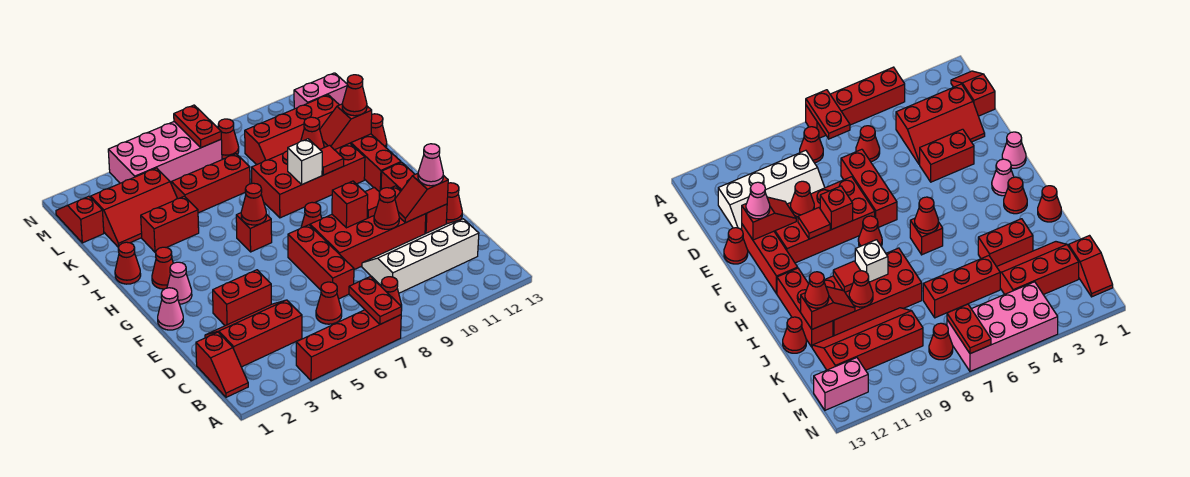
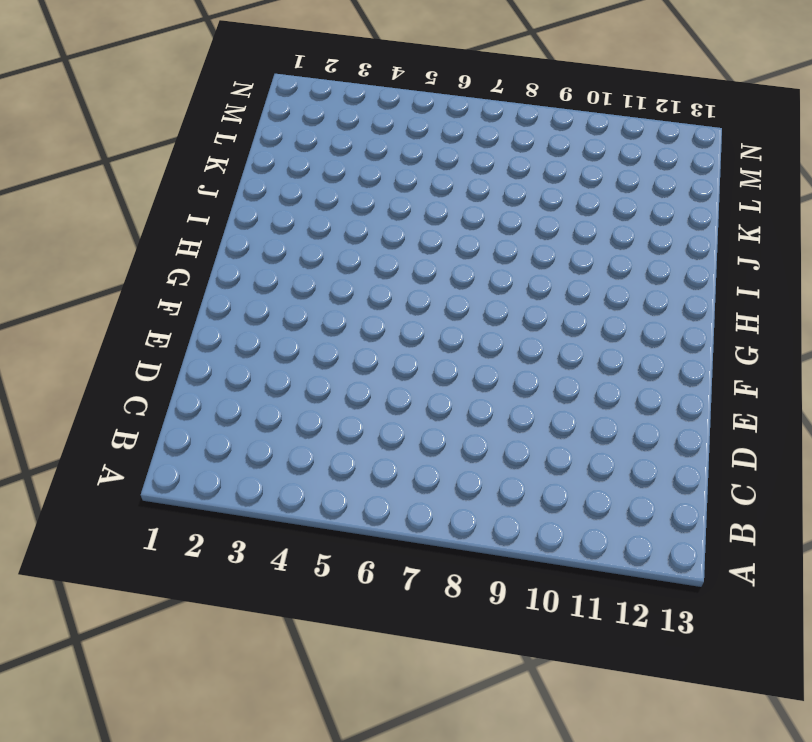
none -> red 1x4 brick [296,310,401,381]
none -> red 1x2 slope [196,332,248,397]
none -> red 1x1 cone [381,277,402,311]
none -> red 2x3 slope [205,300,302,367]

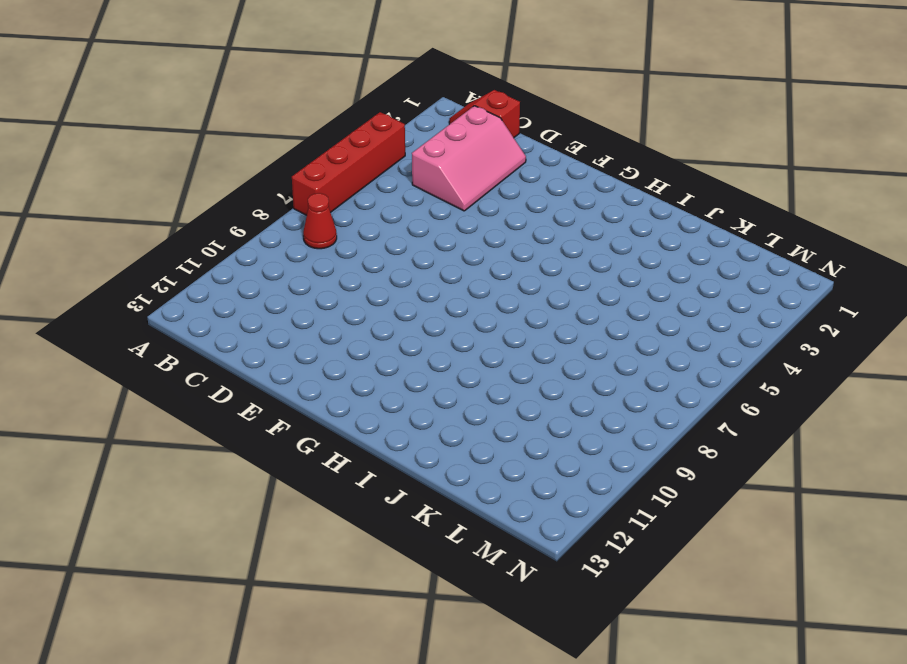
pink 2x3 slope [412,106,526,211] -> red 2x3 slope [205,300,302,367]
none -> red 1x1 cone [316,282,342,324]
none -> white 2x4 slope [362,219,479,293]
none -> red 1x3 brick [288,225,354,299]
none -> red 1x2 brick [213,270,271,326]

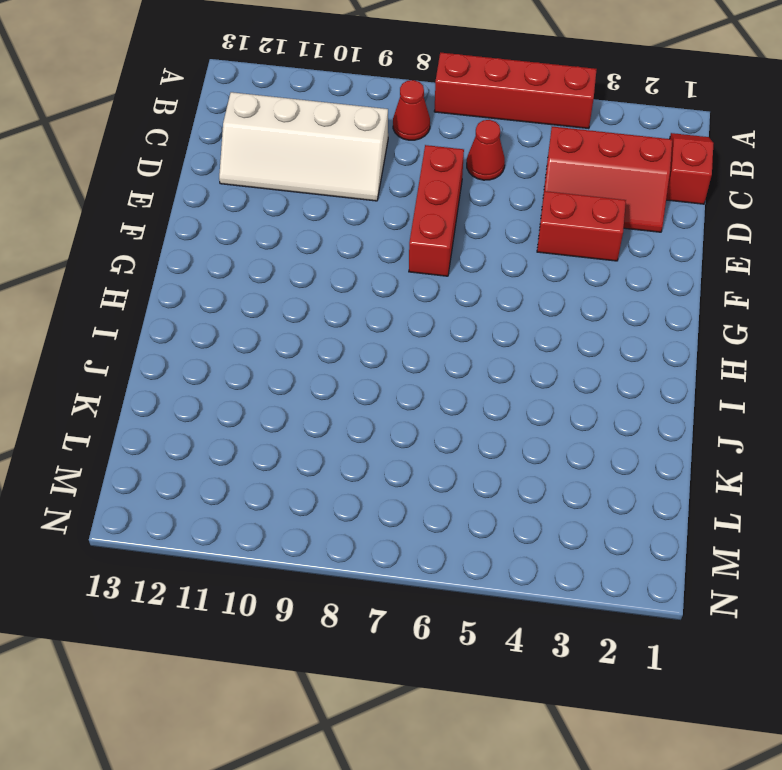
none -> red 2x4 brick [310,186,426,270]
none -> red 1x3 brick [381,162,447,234]
none -> red 1x1 cone [446,183,462,224]
none -> pink 1x1 cone [158,288,184,330]

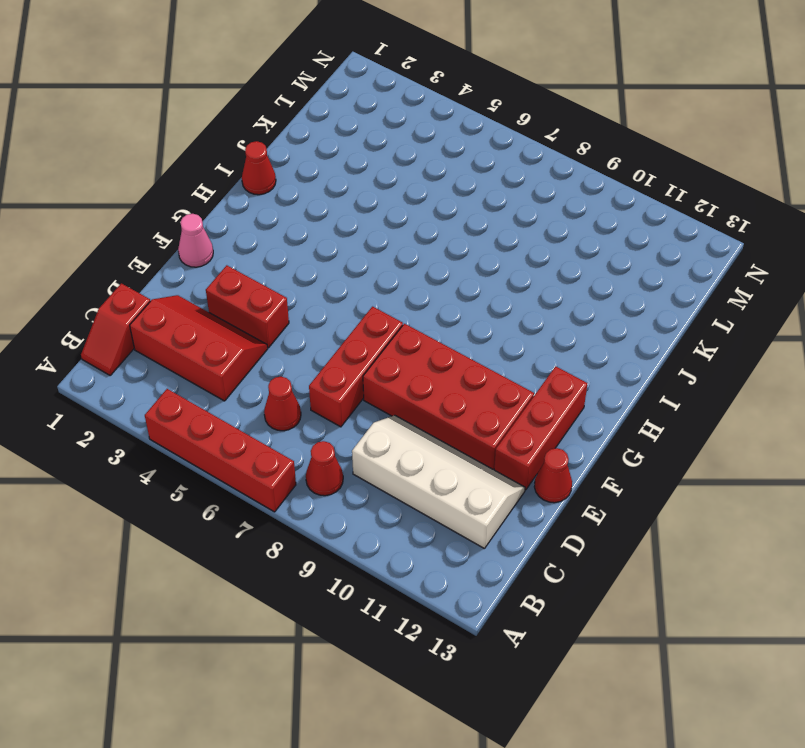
none -> pink 1x1 cone [167,262,192,304]
none -> red 1x1 cone [301,202,322,228]
none -> red 1x1 cone [152,247,173,289]
none -> red 1x1 brick [236,213,272,252]

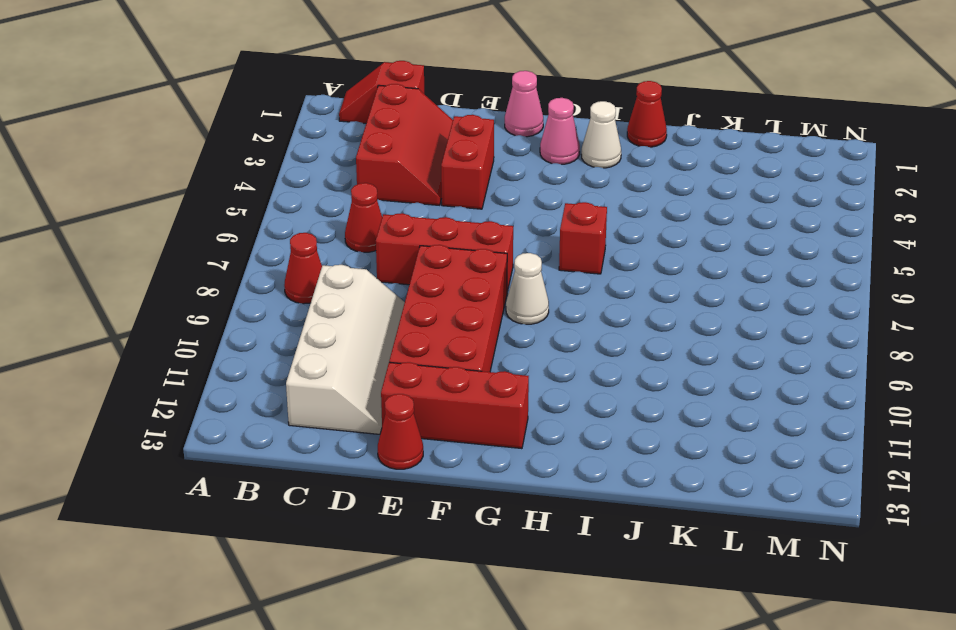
white 1x1 cone [506,253,549,324] -> red 1x1 cone [301,202,322,228]
white 1x1 cone [582,101,621,168] -> red 1x1 cone [152,247,173,289]
none -> red 1x4 brick [296,310,401,381]
none -> red 1x3 brick [350,134,401,192]
none -> red 2x4 brick [252,143,365,218]
none -> red 1x2 brick [141,196,199,252]

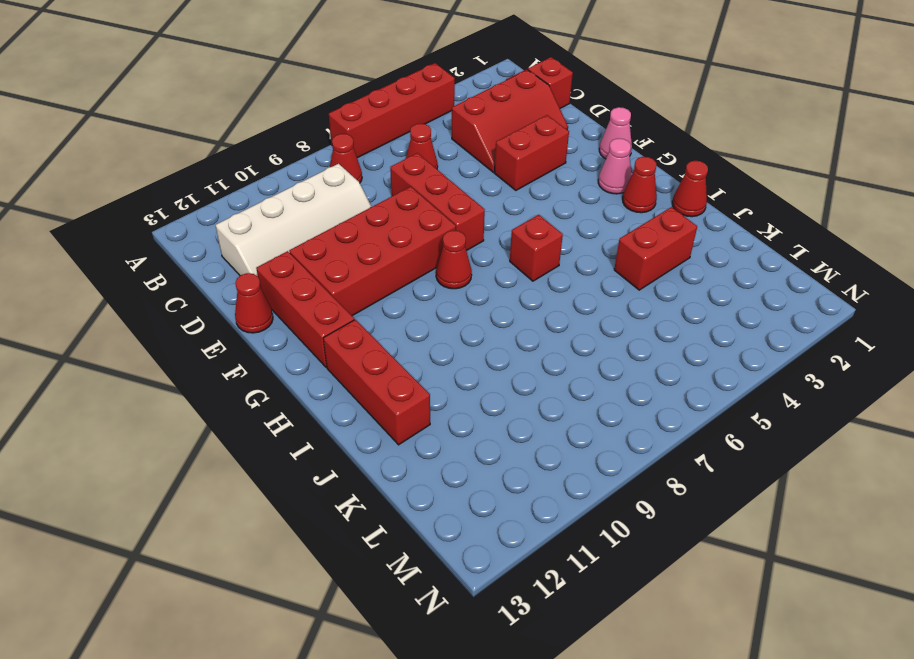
none -> red 2x4 brick [252,143,365,218]
none -> red 1x1 cone [371,114,387,147]
none -> red 2x3 slope [91,168,177,247]
none -> red 1x3 brick [172,154,250,213]

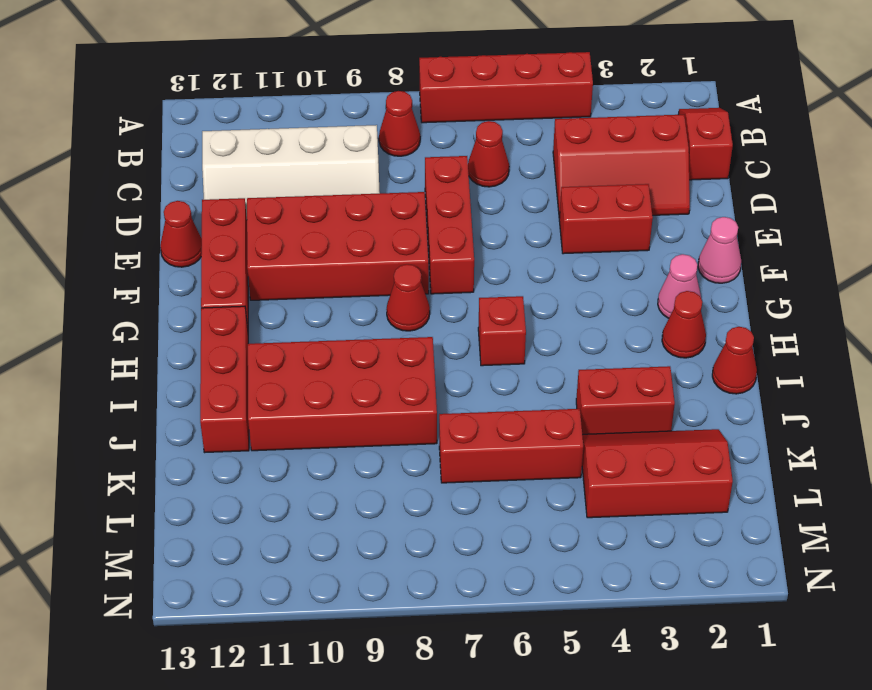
none -> red 1x1 cone [371,114,387,147]
none -> red 2x4 slope [245,95,339,165]
none -> red 1x2 slope [56,196,104,243]
none -> pink 2x4 brick [108,122,222,184]

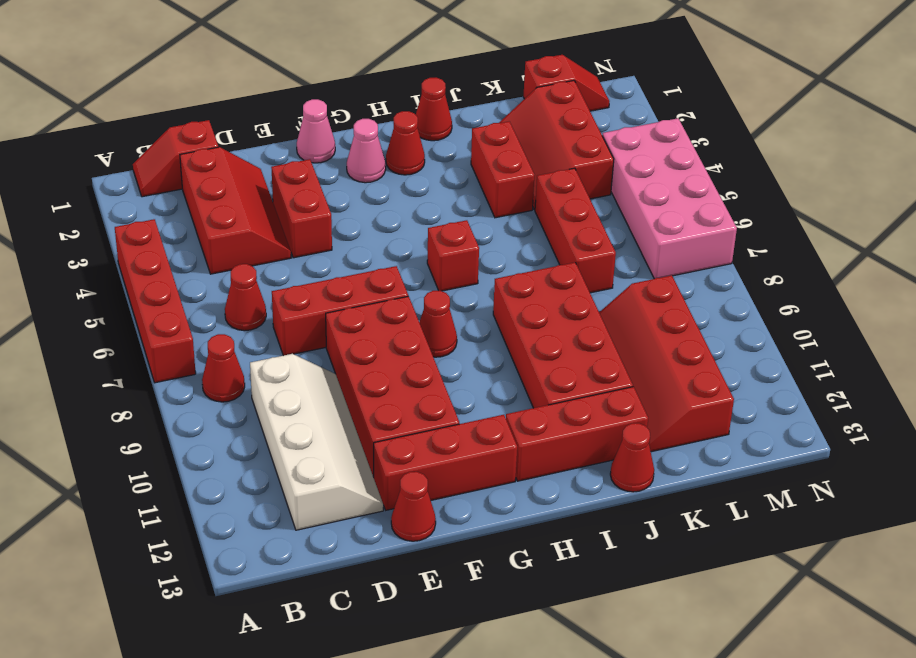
none -> red 1x1 cone [218,119,239,159]
none -> pink 1x2 brick [294,73,347,109]
none -> red 1x2 plate [349,277,402,324]
none -> red 1x1 cone [374,188,399,229]

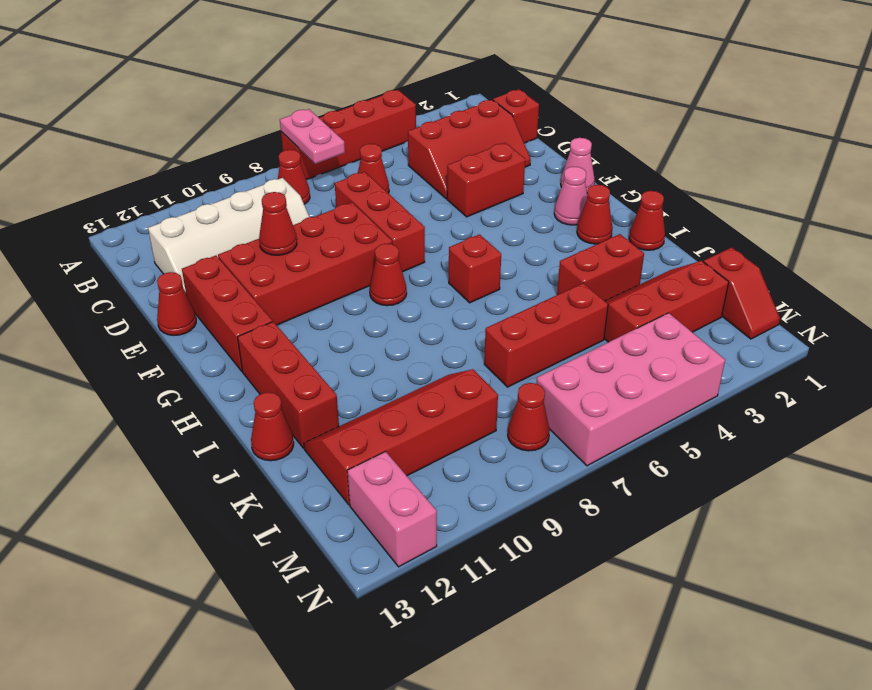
pink 1x2 plate [280,109,345,164] -> red 1x2 plate [349,277,402,324]
pink 1x2 brick [347,452,437,567] -> pink 1x2 brick turned to [294,73,347,109]
none -> red 2x4 brick [252,143,365,218]
none -> red 1x2 slope [395,173,448,223]
none -> red 1x1 brick [332,181,368,228]
none -> red 1x1 tile [365,188,380,218]

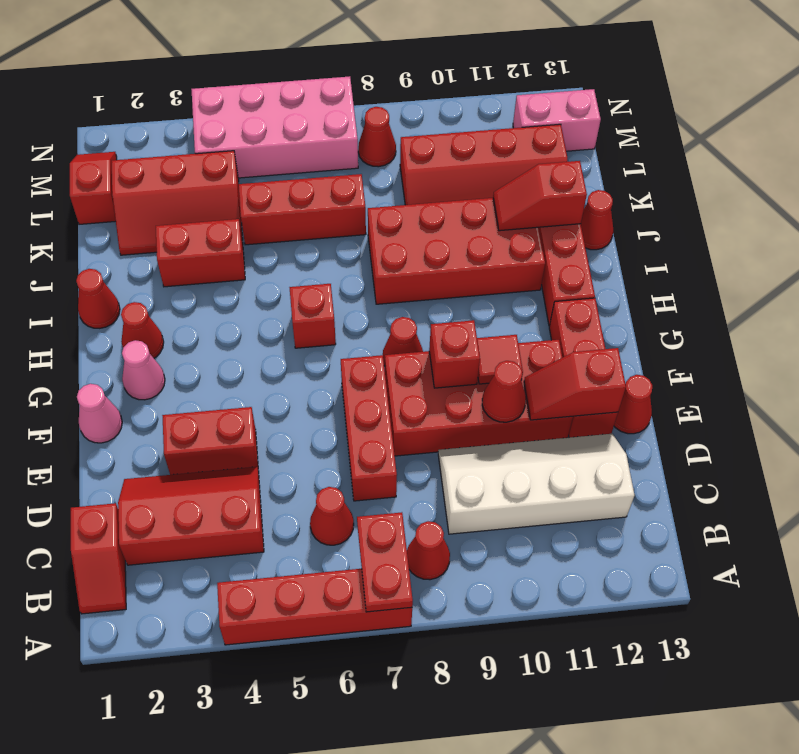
none -> red 1x1 cone [241,183,266,225]
none -> white 1x1 brick [288,139,322,184]
none -> red 1x1 tile [320,145,344,175]
none -> red 1x1 cone [301,117,324,149]

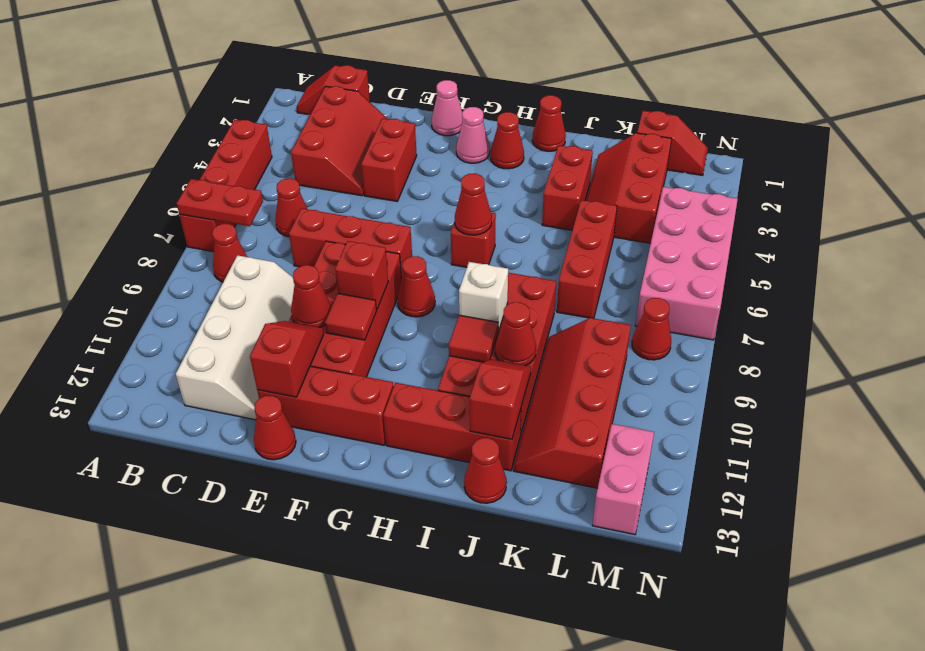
none -> red 1x2 plate [174,105,221,148]
none -> pink 1x1 cone [418,144,443,186]
none -> red 1x1 cone [342,75,367,116]

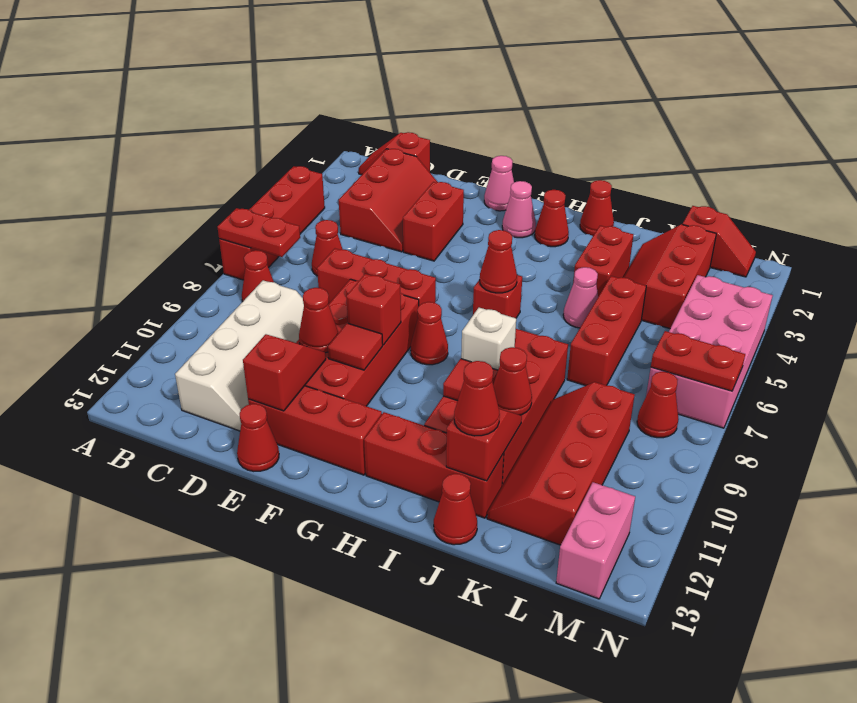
pink 1x1 cone [563,267,598,328] -> pink 1x1 cone moved to [418,144,443,186]

